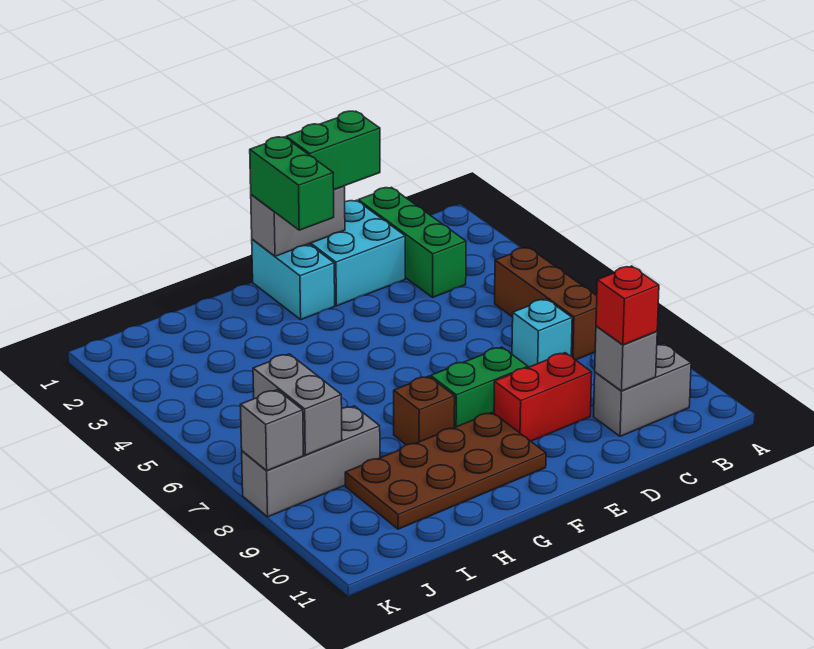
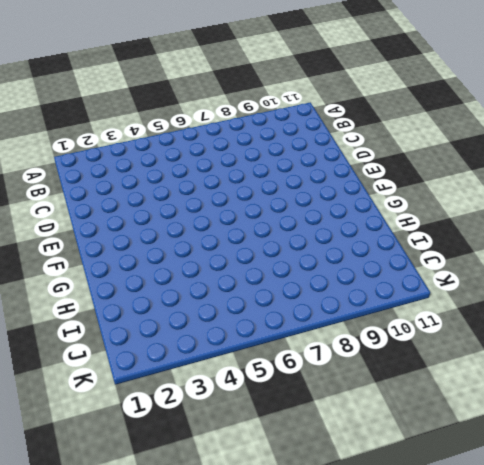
none -> brown 1x3 brick [495,247,597,360]
none -> grey 1x2 brick [593,344,691,436]
none -> green 1x3 brick [358,187,466,297]

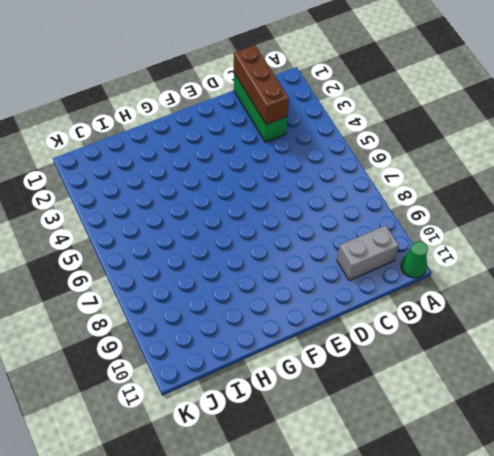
green 1x1 cone [401,241,428,278] -> none
brown 1x3 brick [234,45,289,125] -> brown 1x3 brick moved to [495,247,597,360]
none -> cyan 1x1 brick [512,299,572,367]
none -> cyan 2x2 brick [310,200,405,306]
none -> red 1x2 brick [494,353,592,441]

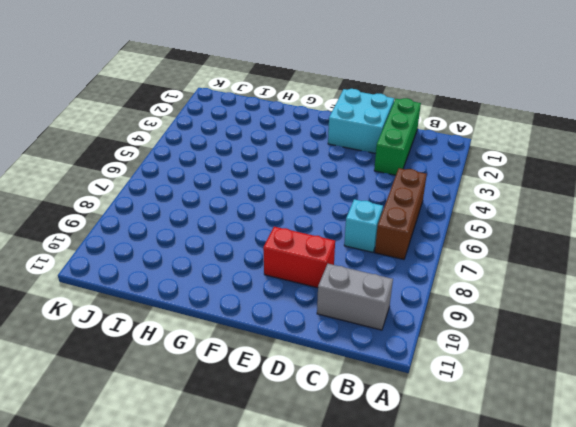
none -> green 1x2 brick [431,347,528,427]
none -> cyan 1x2 brick [252,239,335,320]
none -> brown 2x4 plate [345,412,546,529]

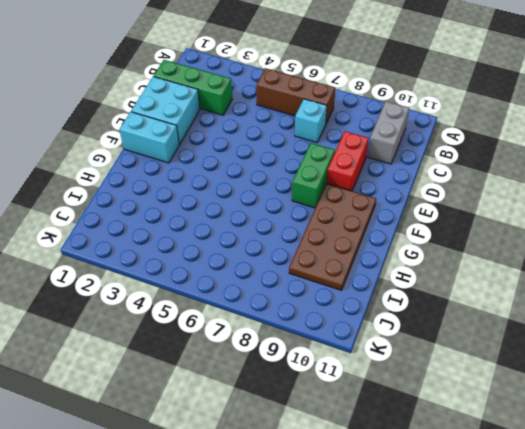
none -> brown 1x1 brick [394,376,455,445]
none -> grey 1x3 brick [242,406,380,517]
none -> grey 1x1 brick [595,326,657,391]

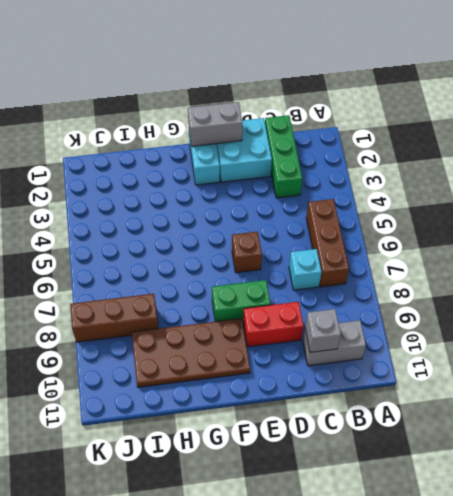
brown 1x1 brick [232,232,262,273] -> brown 1x1 brick moved to [394,376,455,445]
brown 1x3 brick [70,294,158,342] -> grey 1x3 brick [242,406,380,517]
none -> grey 1x2 brick [253,354,342,455]
none -> grey 1x1 brick [240,390,303,471]
none -> red 1x1 brick [596,266,659,345]

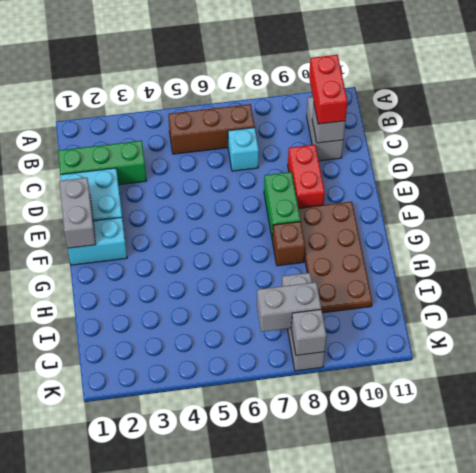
red 1x2 brick [309,55,348,124] -> red 1x1 brick [596,266,659,345]
none -> green 1x2 brick [286,111,380,189]
none -> green 1x2 brick [250,137,334,230]

